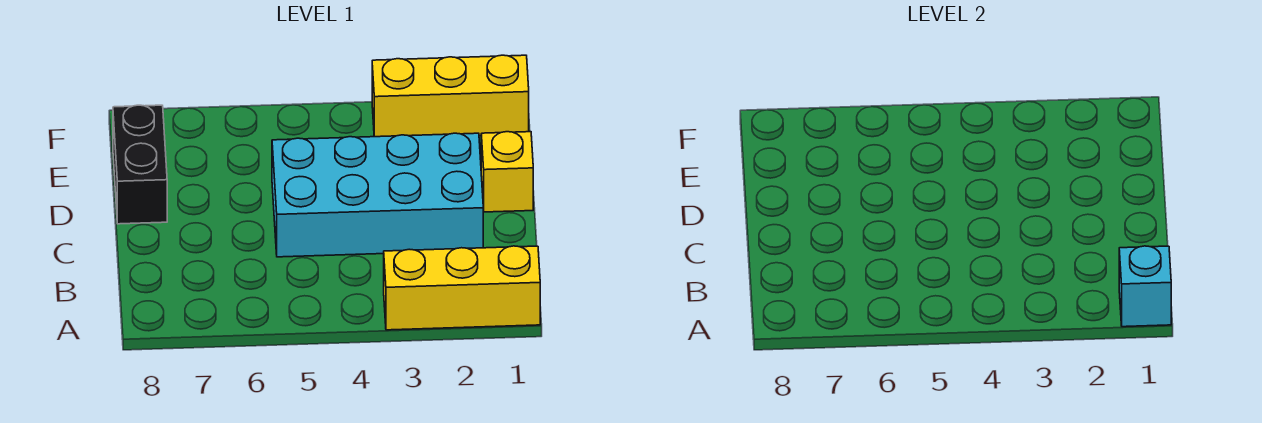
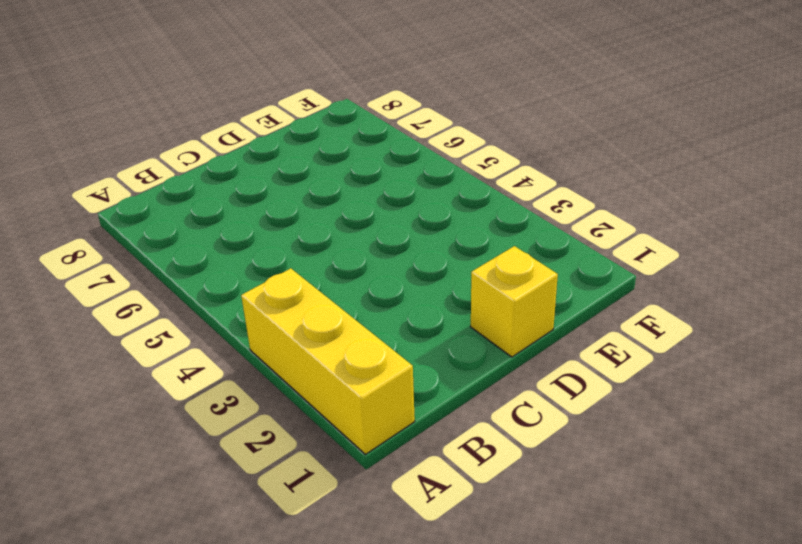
none -> cyan 2x4 brick [272,133,483,257]
none -> black 1x2 brick [113,105,167,224]

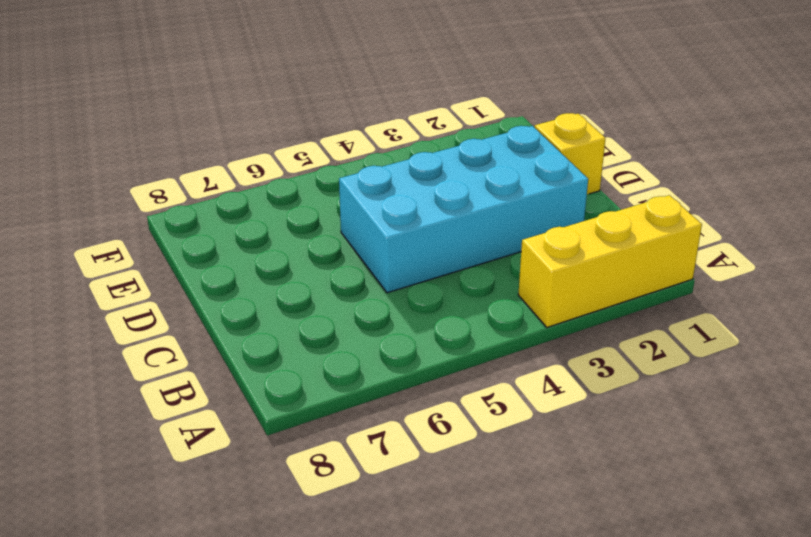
none -> black 1x2 brick [113,105,167,224]
none -> yellow 1x3 brick [372,55,529,137]

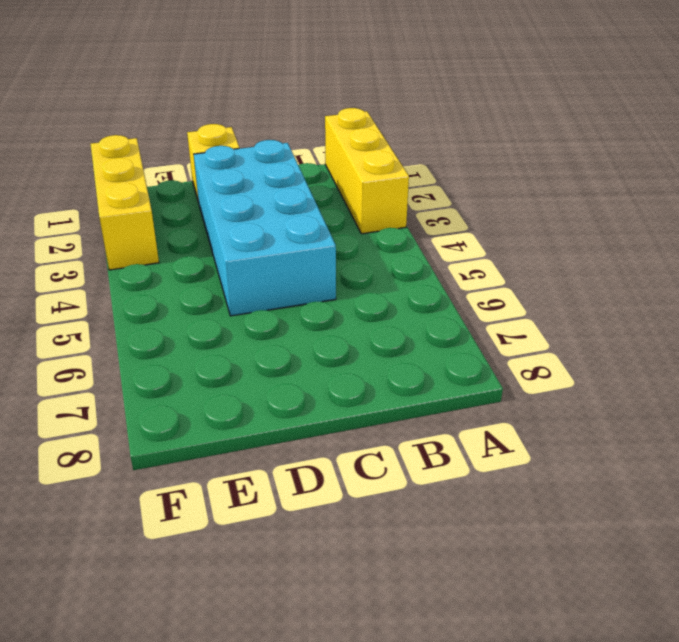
none -> black 1x2 brick [113,105,167,224]
none -> cyan 1x1 brick [1119,246,1171,327]

